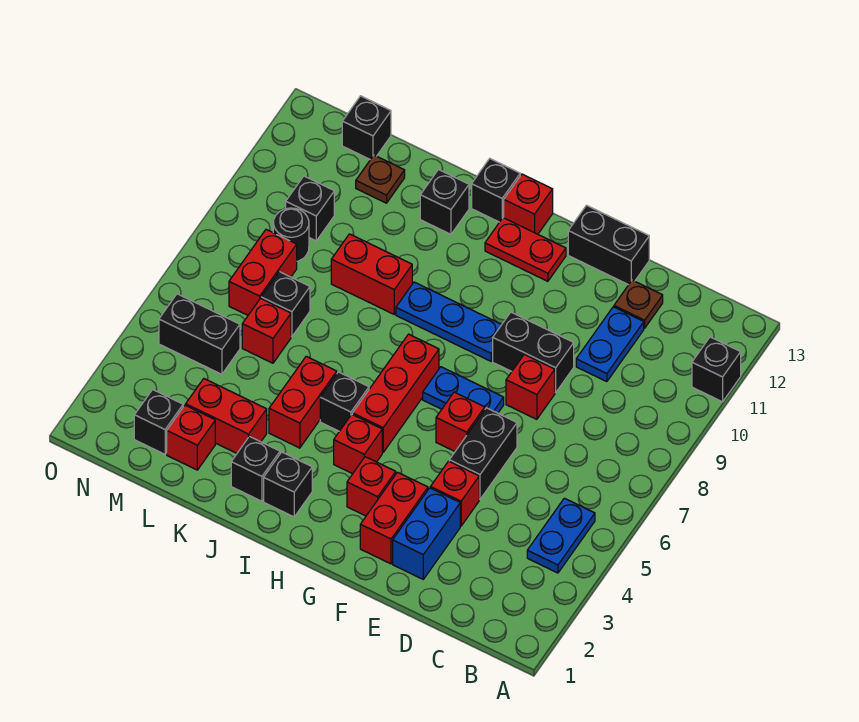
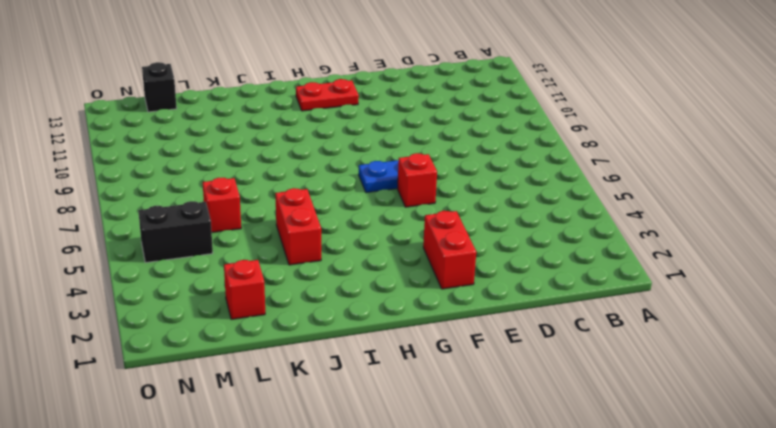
none -> black 1x1 brick [692,337,741,402]
none -> blue 1x2 plate [527,498,595,573]
none -> blue 1x2 plate [576,307,644,382]
none -> brown 1x1 plate [614,280,663,328]

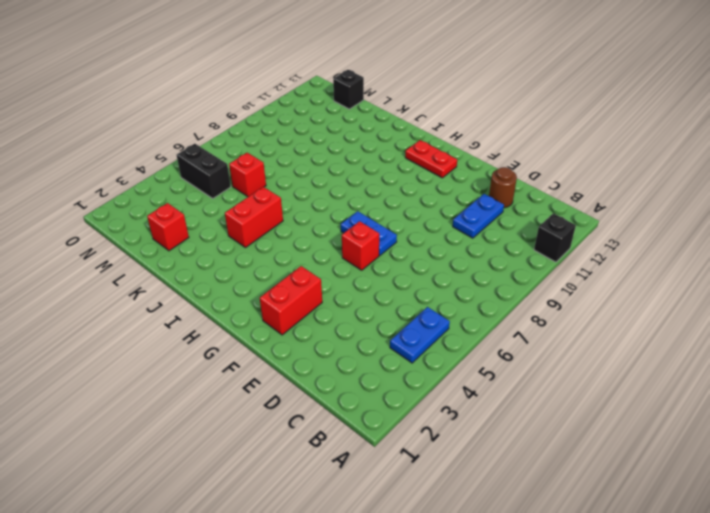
brown 1x1 round brick [489,167,517,208] -> brown 1x1 plate [614,280,663,328]
none -> blue 1x2 brick [393,488,460,579]
none -> red 1x1 brick [430,461,479,526]
none -> black 1x2 brick [449,408,517,499]
none -> red 1x1 brick [506,354,555,419]

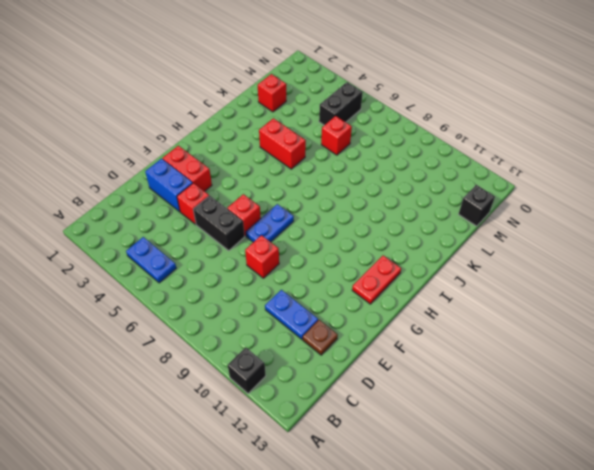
none -> black 1x2 brick [493,312,574,393]
none -> black 1x2 brick [568,205,649,285]
none -> red 1x1 brick [347,457,396,516]
none -> blue 1x3 plate [396,282,502,361]

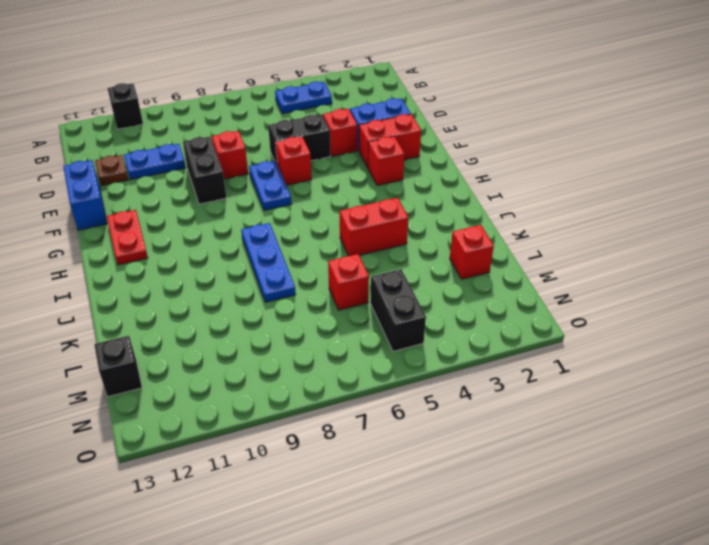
blue 1x2 brick [63,160,107,230] -> black 1x2 brick [568,205,649,285]
blue 1x3 plate [241,223,296,302] -> blue 1x3 plate moved to [396,282,502,361]
none -> red 1x1 brick [334,414,382,474]
none -> red 1x3 brick [353,334,439,452]
none -> red 1x1 brick [504,174,553,234]
none -> black 1x1 brick [264,452,312,517]

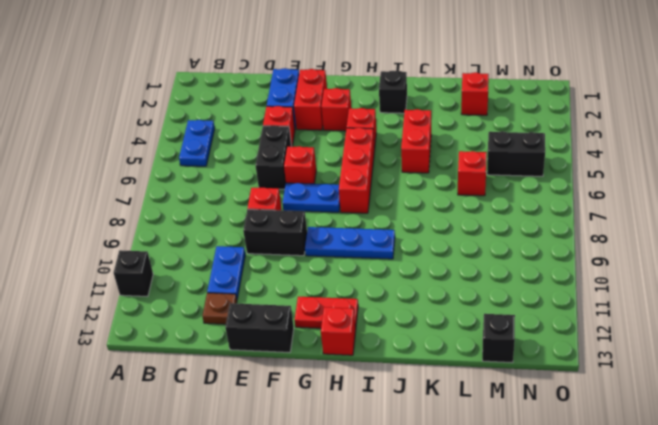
none -> black 1x1 brick [320,372,369,431]
none -> black 1x1 brick [472,159,520,222]
none -> black 1x1 brick [231,436,280,501]
none -> red 1x2 brick [331,234,412,314]

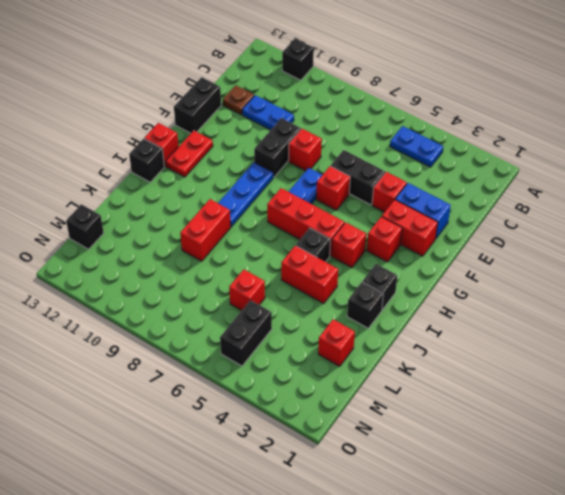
none -> black 1x1 brick [420,170,469,234]
none -> red 1x2 brick [186,379,267,453]
none -> black 1x1 brick [261,272,310,337]
none -> brown 1x1 plate [356,155,405,203]

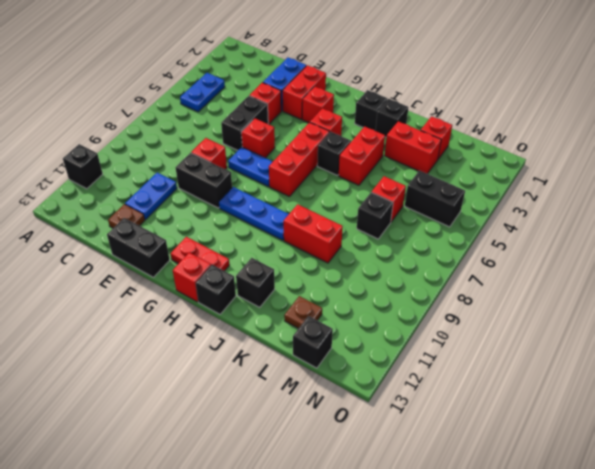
none -> black 1x1 brick [134,390,183,454]
none -> red 1x2 brick [229,230,297,315]
none -> black 1x1 round brick [273,208,309,261]
none -> black 1x1 brick [286,176,334,241]

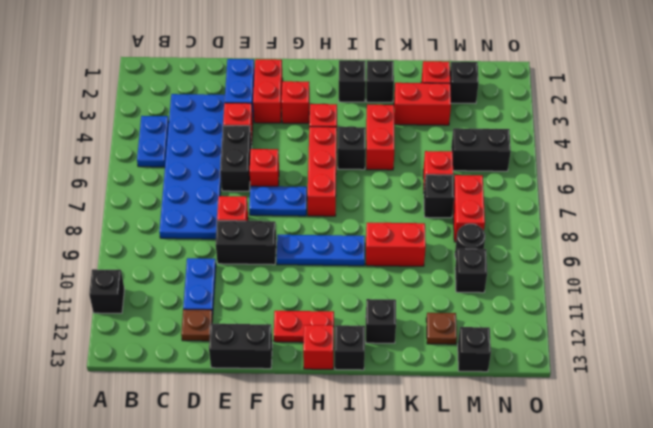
blue 2x6 plate [159,94,225,239] -> none

